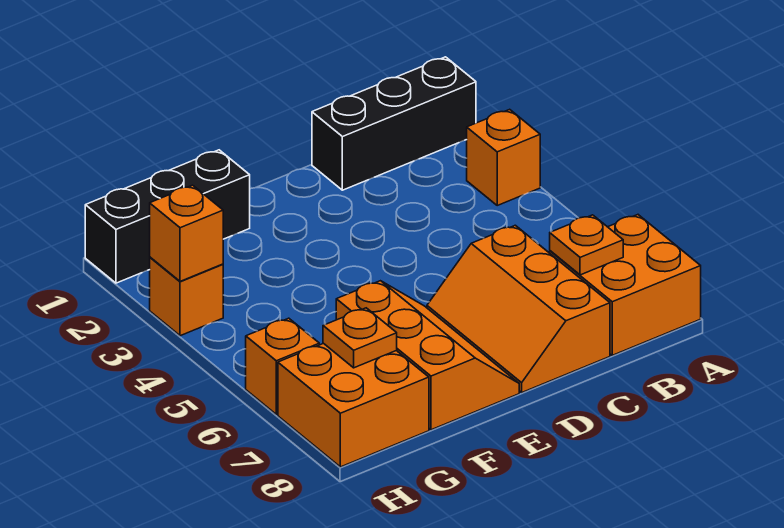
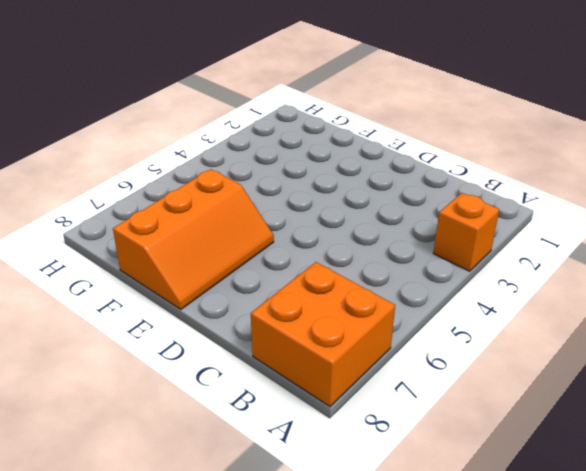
none -> black 1x3 brick [312,57,476,190]
none -> orange 2x3 slope [427,225,610,392]
none -> black 1x3 brick [85,150,250,283]

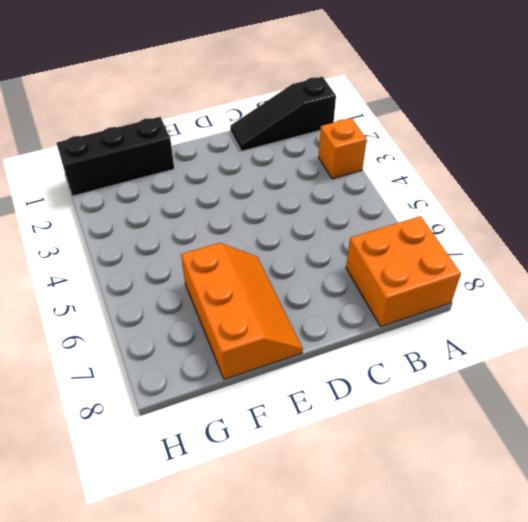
black 1x3 slope [230,77,336,151] -> black 1x3 brick [312,57,476,190]
none -> orange 2x3 slope [427,225,610,392]
none -> orange 2x2 brick [278,343,429,467]
none -> orange 1x1 brick [150,257,223,336]

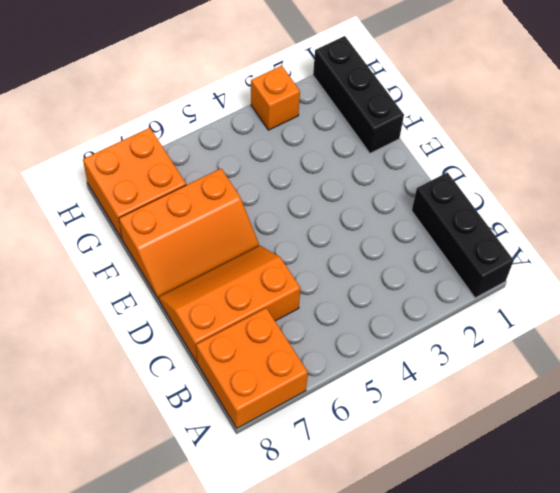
none -> orange 1x1 brick [467,109,540,205]
none -> orange 1x1 brick [246,318,319,414]
none -> orange 1x1 plate [550,215,623,275]

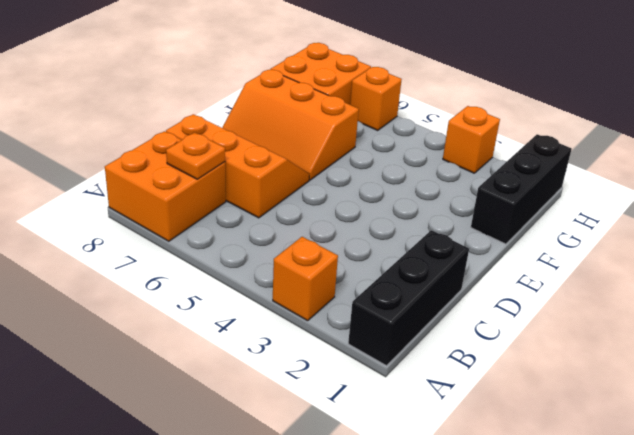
none -> orange 1x1 plate [323,308,397,368]
none -> orange 1x1 brick [150,185,223,281]

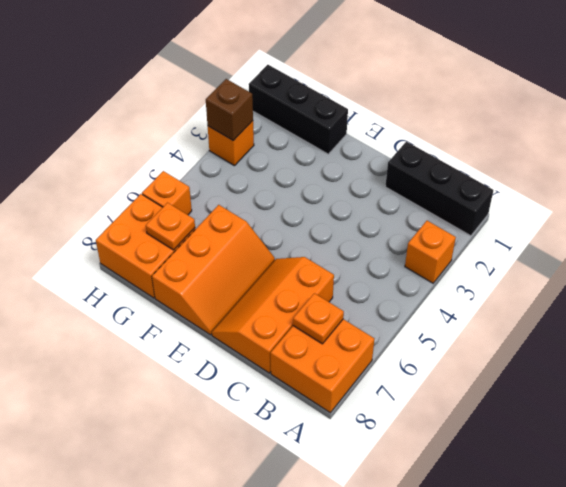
brown 1x1 brick [206,79,253,141] -> orange 1x1 brick [150,185,223,281]

